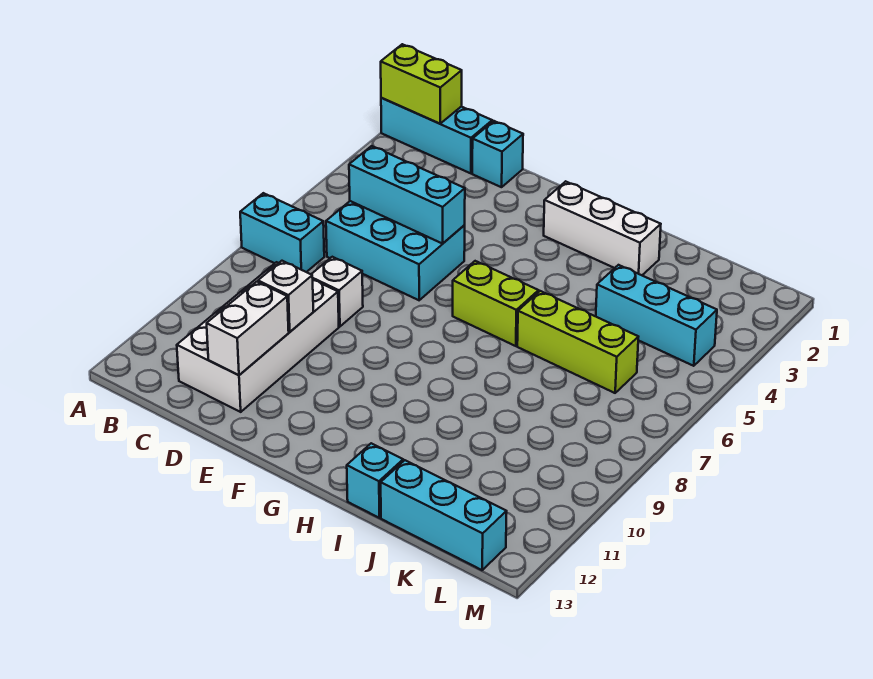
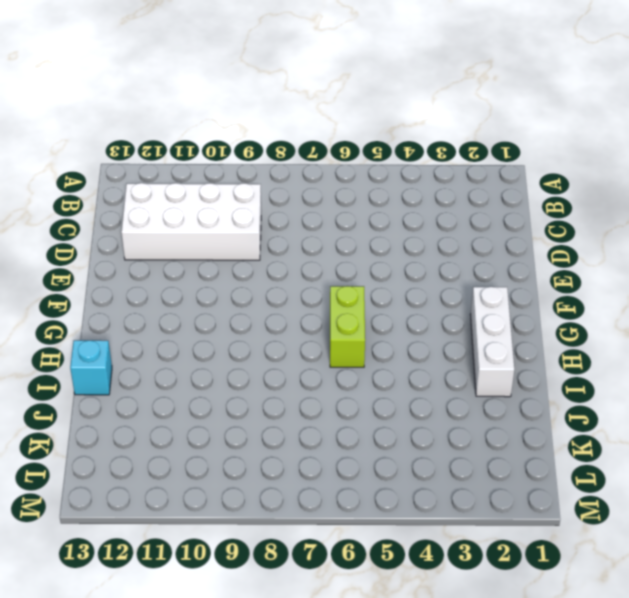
none -> cyan 1x3 brick [381,98,492,173]
none -> cyan 1x2 brick [240,193,324,272]
none -> cyan 2x3 brick [326,201,465,300]

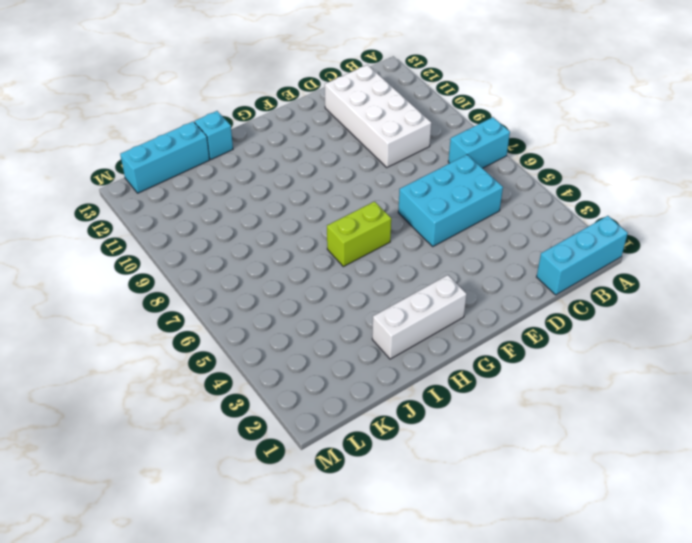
none -> cyan 1x1 brick [472,121,523,187]
none -> white 1x1 brick [311,257,363,326]
none -> lime 1x3 brick [517,291,638,393]

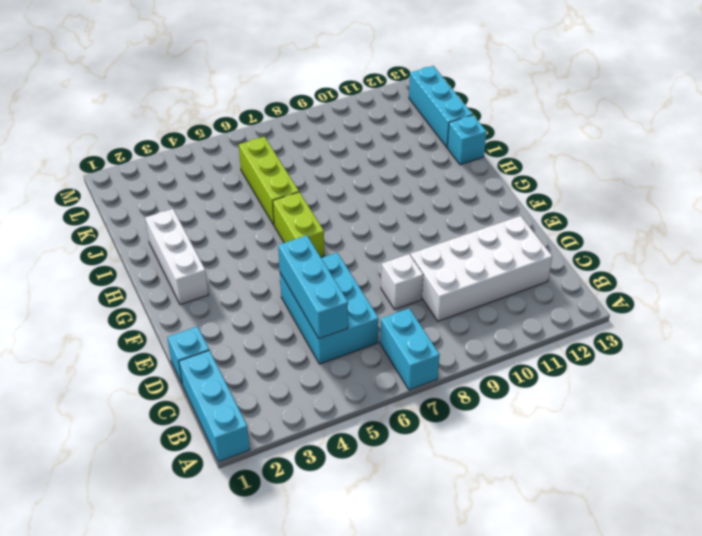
none -> cyan 1x3 brick [596,265,717,366]
none -> lime 1x2 brick [381,44,462,123]
none -> white 1x1 brick [258,261,313,332]

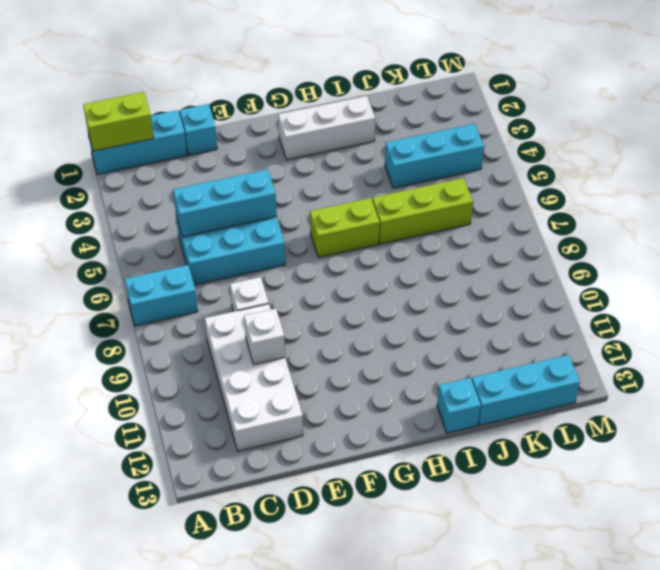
none -> white 1x2 brick [207,282,289,375]

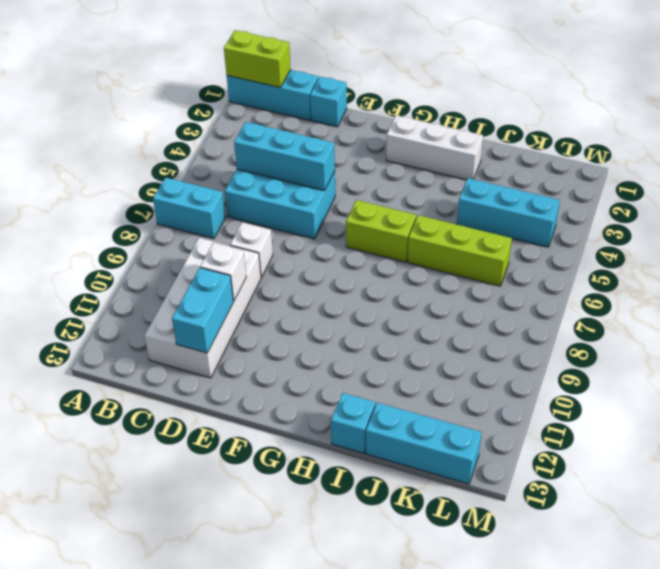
cyan 1x2 brick [172,268,233,353] -> white 1x2 brick [207,282,289,375]

